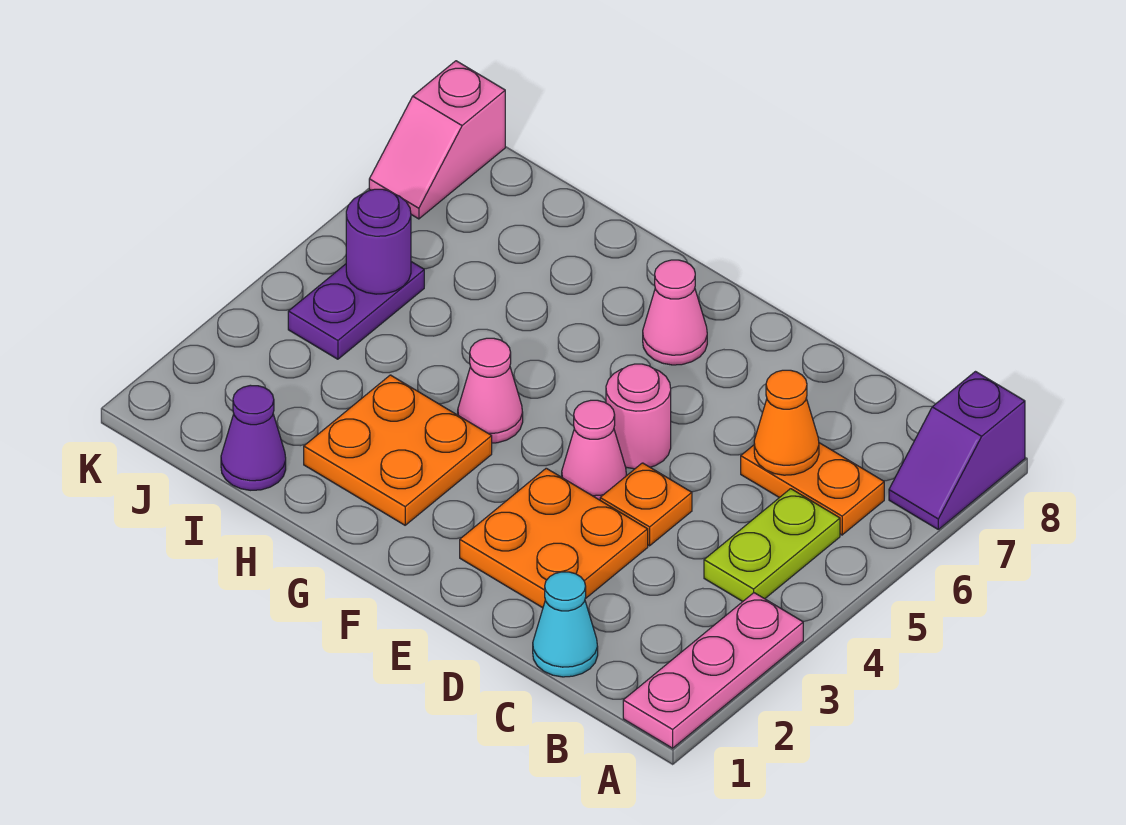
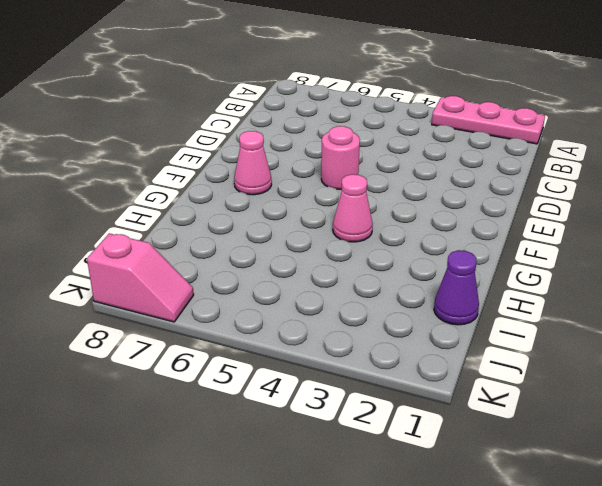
none -> purple 1x2 slope [889,372,1025,529]
none -> lime 1x2 plate [704,489,840,601]
none -> orange 1x2 plate [741,443,884,535]

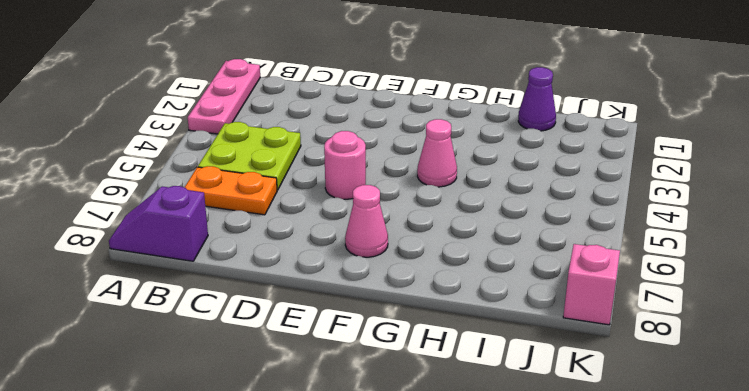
purple 1x2 slope [109,186,208,261] -> purple 1x2 slope turned to [889,372,1025,529]
lime 2x2 plate [198,122,301,190] -> lime 1x2 plate [704,489,840,601]
none -> cyan 1x1 cone [533,572,598,677]
none -> orange 2x2 plate [460,468,648,608]
none -> orange 1x1 plate [600,463,692,546]

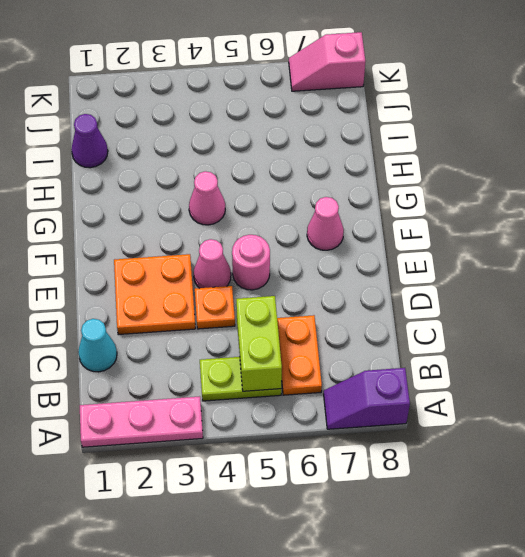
lime 1x2 brick [236,296,282,391] -> none
none -> orange 2x2 plate [304,375,492,525]
none -> purple 1x2 plate [288,262,424,359]
none -> orange 1x1 cone [754,370,819,475]

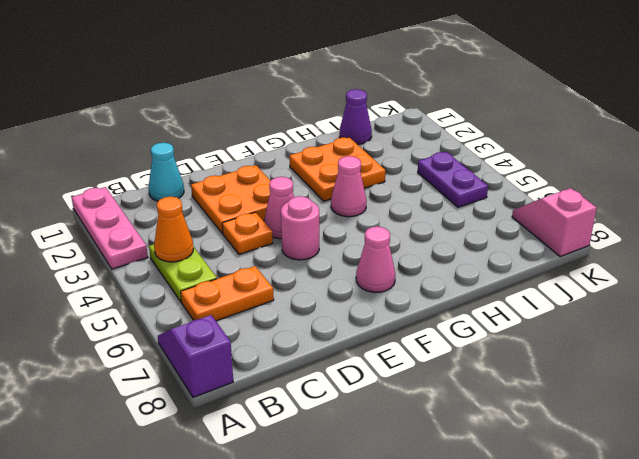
orange 1x1 cone [154,197,193,262] -> orange 1x1 cone moved to [754,370,819,475]
none -> purple 1x1 round brick [346,189,411,294]

